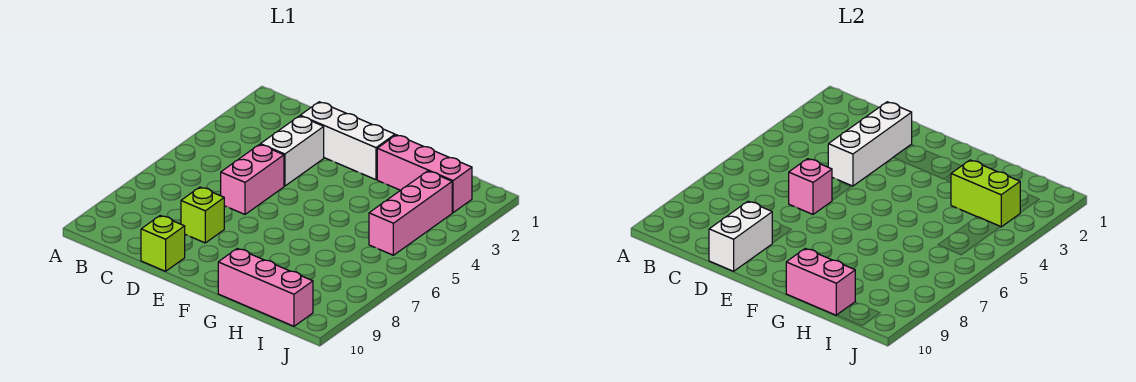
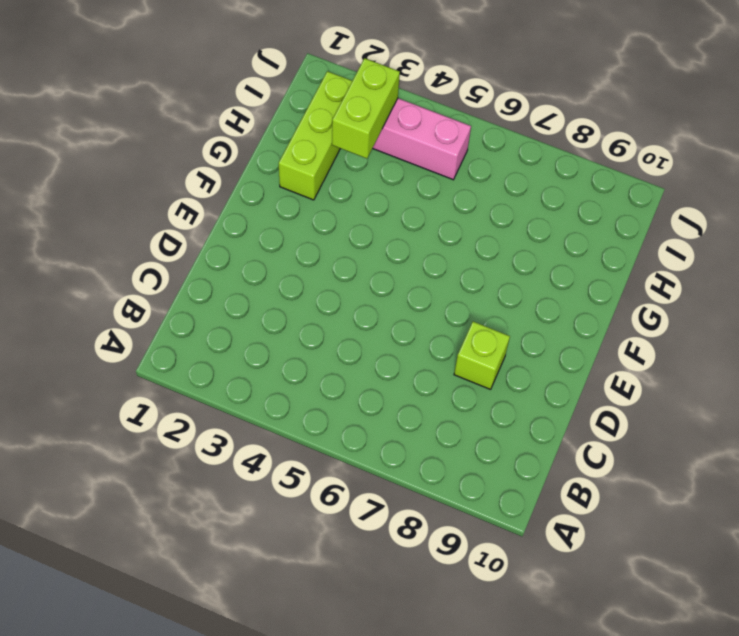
lime 1x3 brick [279,71,352,200] -> pink 1x3 brick [377,135,472,213]
none -> white 1x3 brick [300,102,395,180]
none -> white 1x2 brick [260,116,324,186]
none -> pink 1x2 brick [221,144,284,214]

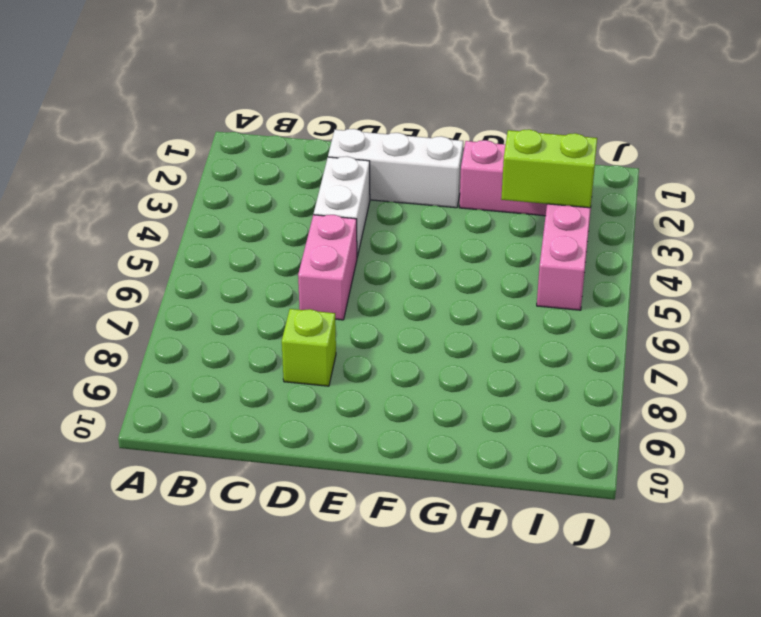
none -> lime 1x1 brick [141,216,185,271]
none -> pink 1x3 brick [218,249,313,326]
none -> white 1x3 brick [828,102,912,186]

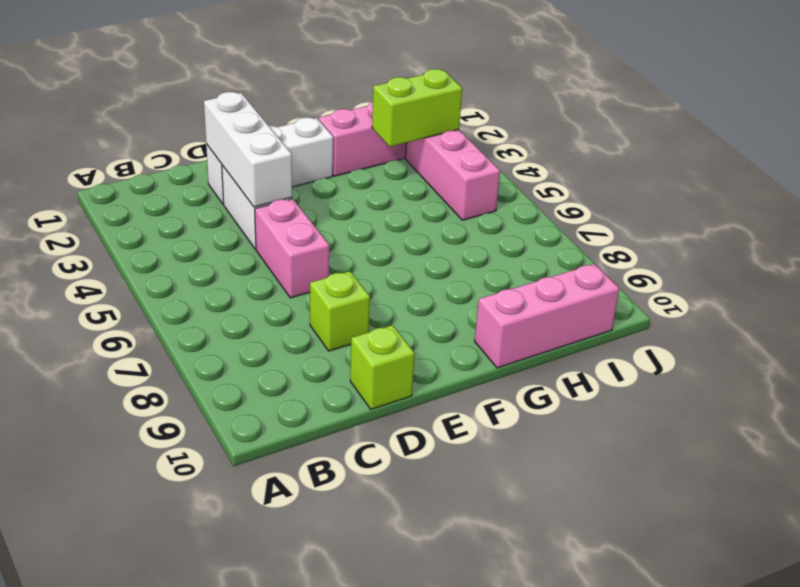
none -> pink 1x1 brick [789,159,832,214]
none -> white 1x2 brick [709,201,772,271]
none -> pink 1x2 brick [786,249,855,315]

